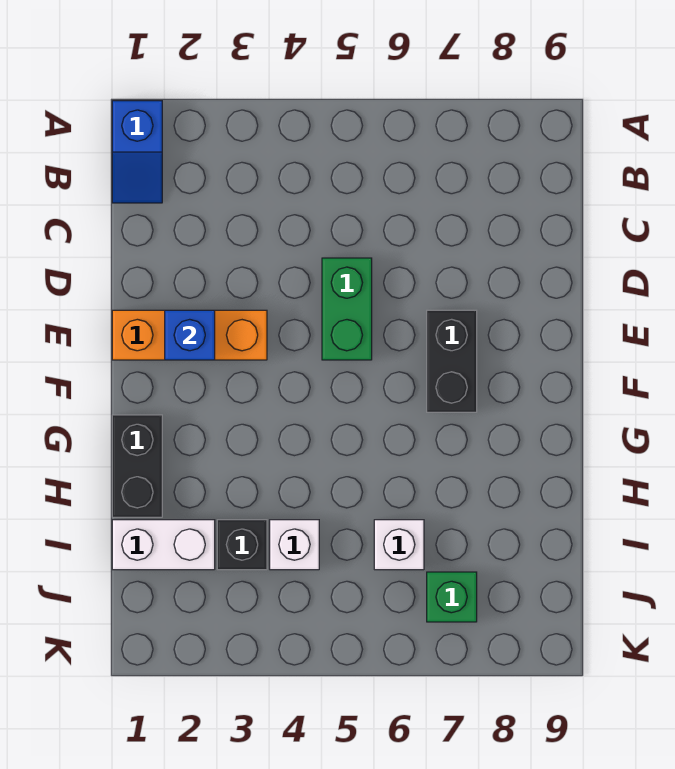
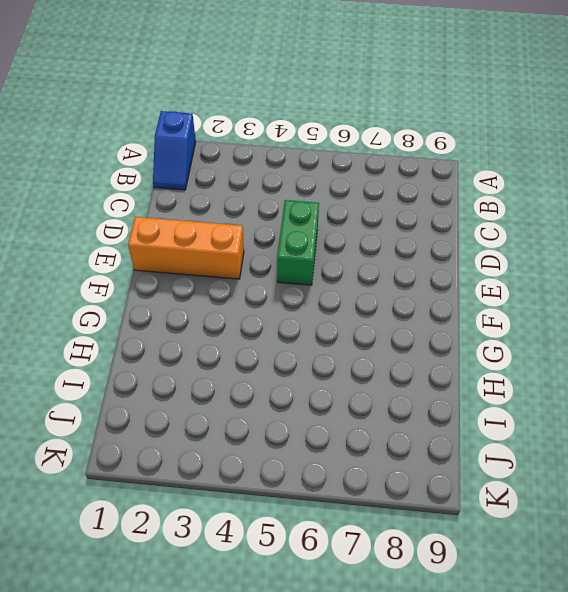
none -> black 1x2 brick [427,310,477,412]
none -> black 1x2 brick [112,415,162,517]

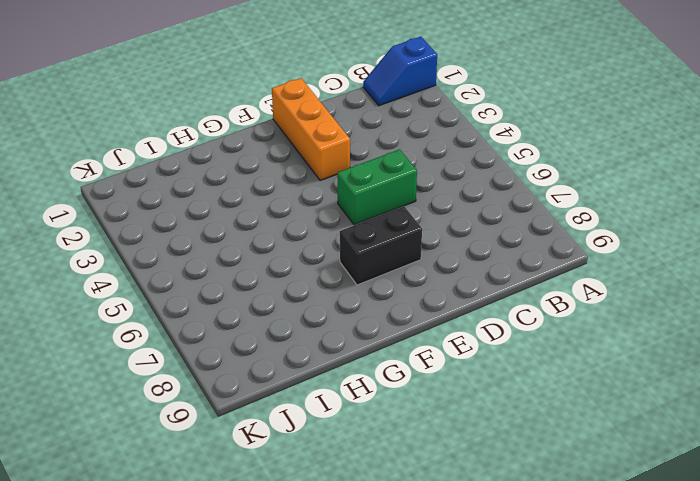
none -> black 1x2 brick [112,415,162,517]
none -> white 1x2 brick [112,520,215,570]

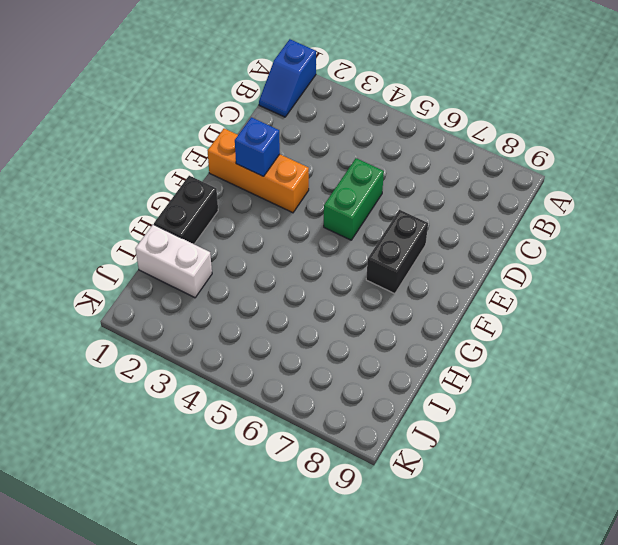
none -> black 1x1 brick [217,520,267,570]
none -> white 1x1 brick [270,520,319,570]

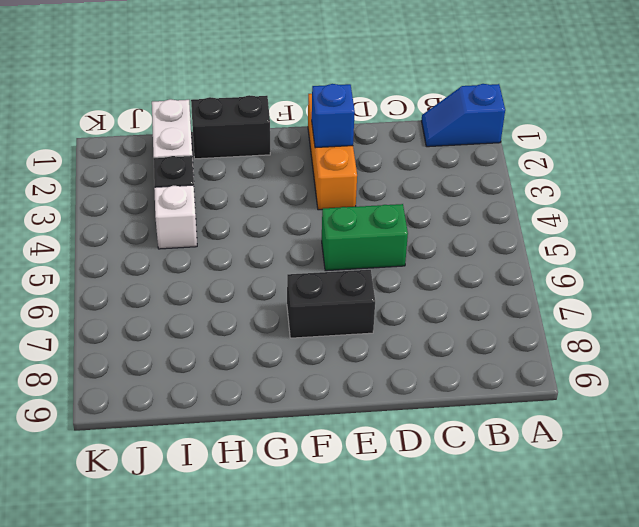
none -> white 1x1 brick [374,520,424,570]
none -> green 1x1 brick [427,572,477,622]

